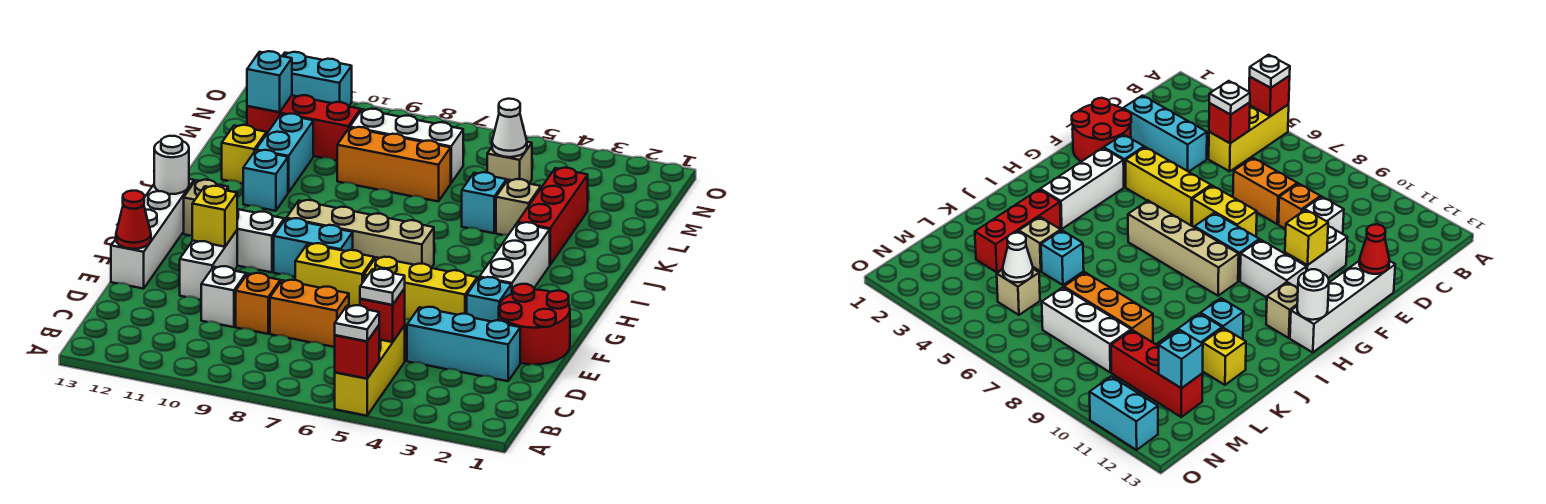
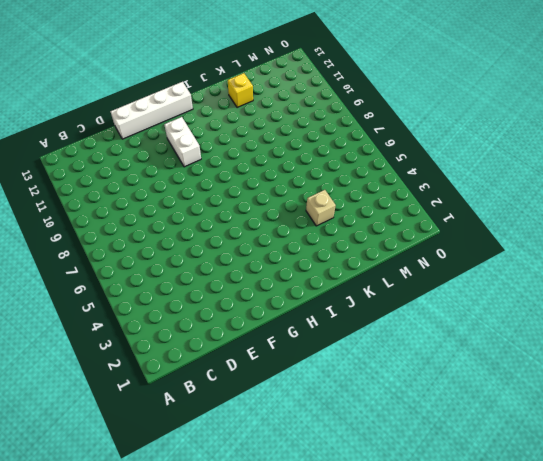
none -> yellow 1x3 brick [335,326,405,416]
none -> cyan 1x3 brick [407,307,520,381]
none -> orange 1x2 brick [270,280,349,347]
none -> orange 1x1 brick [236,273,280,334]

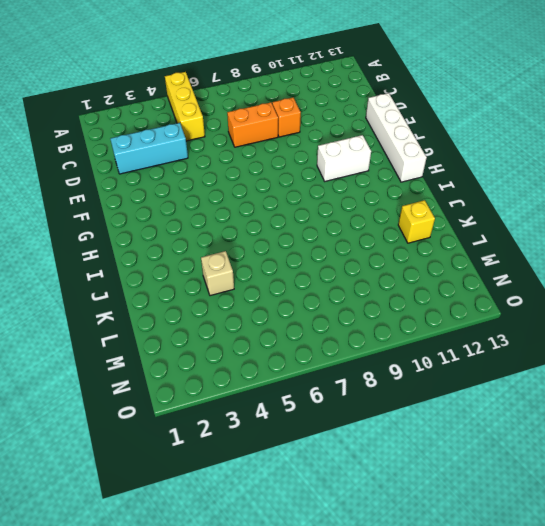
none -> white 1x1 brick [201,266,246,327]
none -> red 2x2 round brick [499,284,570,364]
none -> white 1x2 brick [180,231,237,300]
none -> cyan 1x1 brick [467,277,512,321]

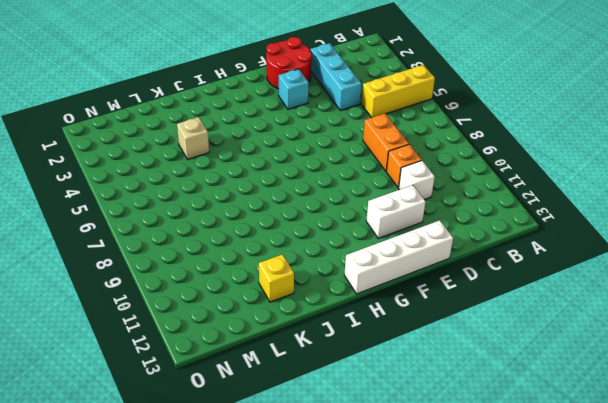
none -> yellow 1x3 brick [364,257,477,319]
none -> yellow 1x2 brick [295,243,374,306]
none -> white 1x3 brick [479,222,550,294]
none -> cyan 1x2 brick [274,218,353,277]

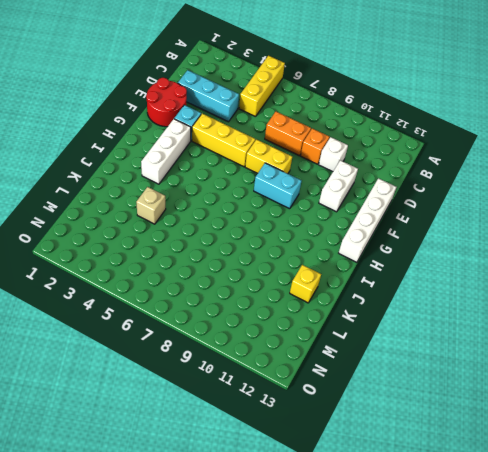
none -> white 1x2 brick [237,209,284,272]
none -> tan 1x4 brick [286,200,434,268]
none -> tan 1x1 brick [184,180,228,236]
none -> red 1x3 brick [518,168,588,265]

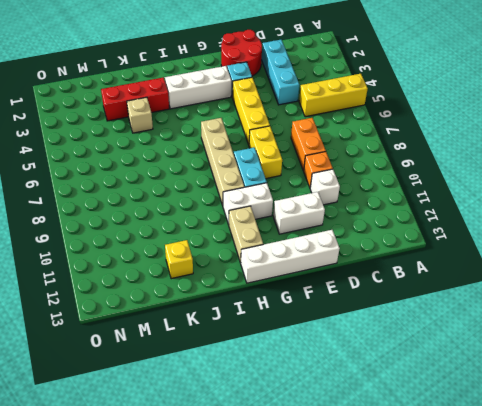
white 1x2 brick [223,183,273,225] -> white 1x2 brick turned to [237,209,284,272]
tan 1x2 brick [229,206,263,263] -> tan 1x1 brick [184,180,228,236]
none -> cyan 1x1 brick [243,150,288,211]
none -> cyan 1x1 brick [462,172,506,233]
none -> cyan 1x2 brick [256,114,313,193]
none -> orange 1x3 brick [337,127,451,201]

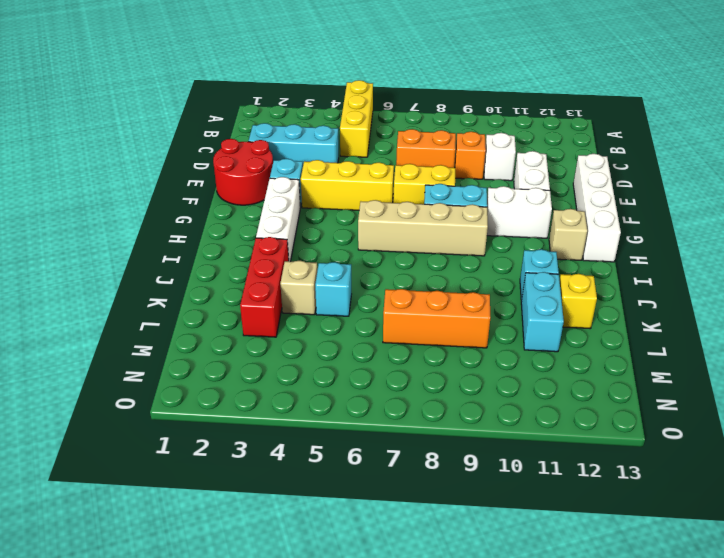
none -> tan 1x1 brick [487,142,532,183]
none -> white 1x3 brick [350,109,463,183]
none -> red 1x3 brick [247,95,360,161]
none -> cyan 1x2 brick [283,52,352,106]

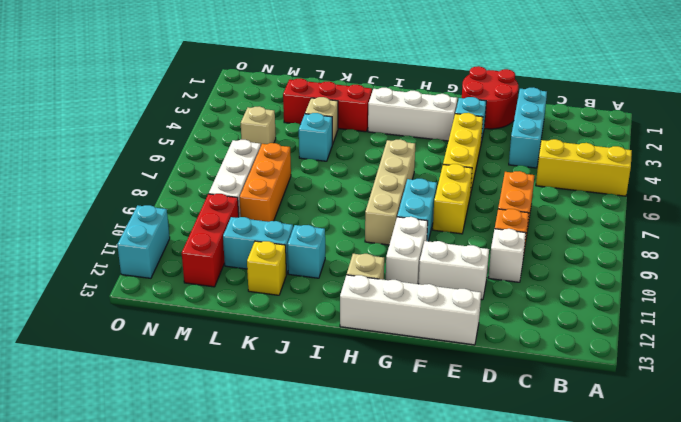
none -> red 1x1 brick [335,326,379,378]
none -> red 1x1 brick [360,289,405,342]
none -> red 1x1 cone [116,191,151,249]
none -> yellow 1x1 brick [192,186,237,247]

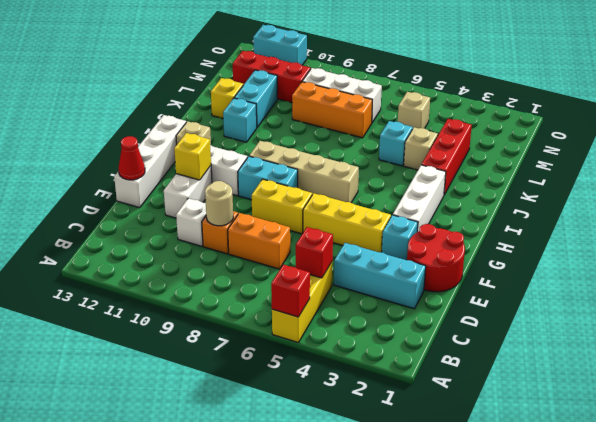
tan 1x1 round brick [205,181,233,226] -> none
none -> white 1x1 round brick [154,136,189,194]
none -> white 1x1 cone [492,99,527,157]
none -> cyan 1x1 brick [247,51,292,112]
none -> white 1x1 plate [335,305,379,341]

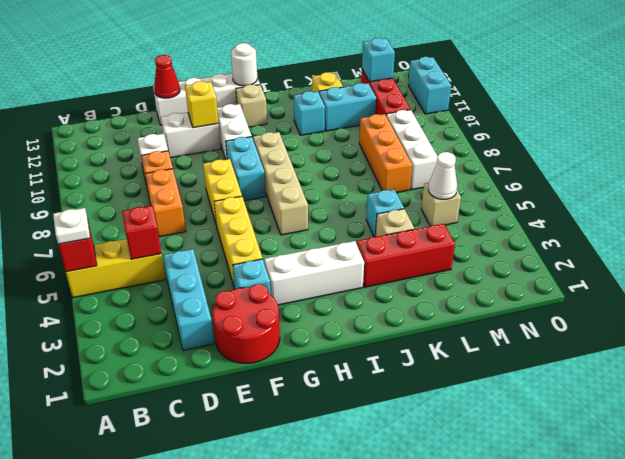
none -> white 1x1 plate [360,269,405,305]

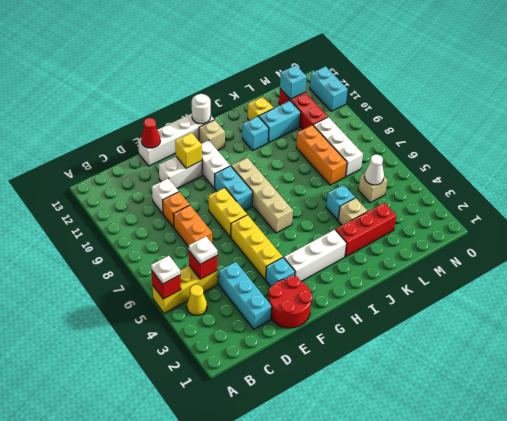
yellow 1x1 cone [187,285,207,316] -> none

